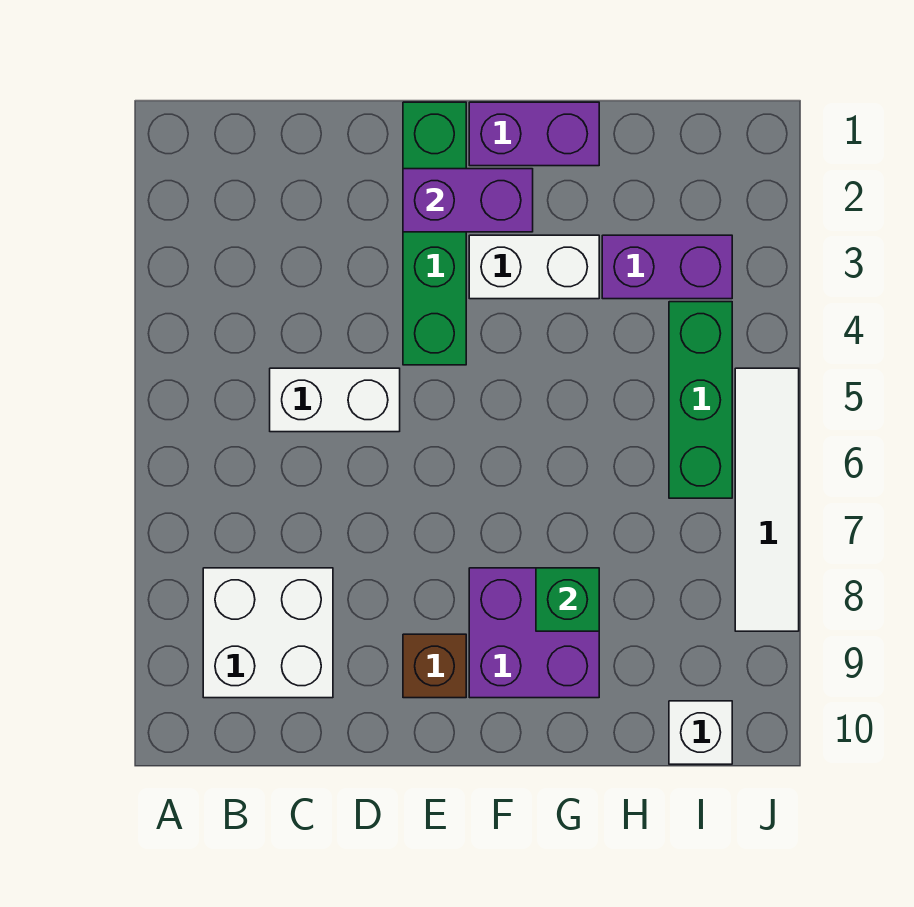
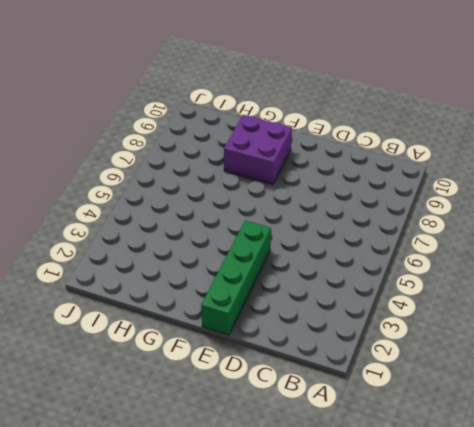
none -> white 2x2 brick [203,568,333,698]
none -> white 1x2 brick [270,368,400,432]
none -> brown 1x1 brick [403,634,466,698]

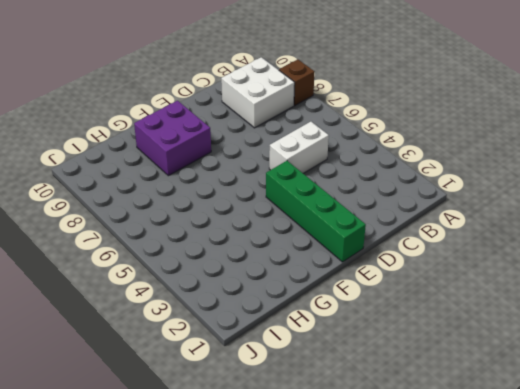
brown 1x1 brick [279,59,314,105] -> brown 1x1 brick moved to [403,634,466,698]
none -> purple 1x2 brick [469,102,599,166]
none -> white 1x2 brick [469,235,599,299]
none -> purple 1x2 brick [602,235,732,299]

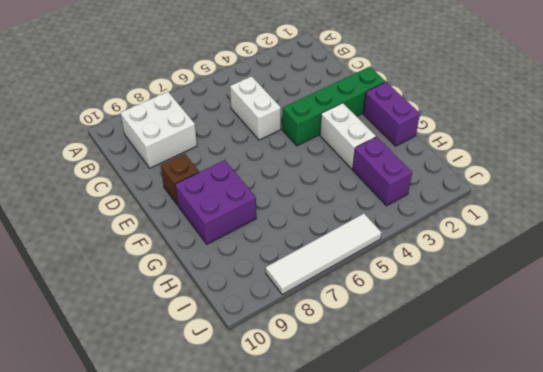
none -> green 1x3 brick [669,302,732,498]
none -> white 1x1 brick [669,701,732,764]
none -> purple 1x2 brick [403,169,533,232]

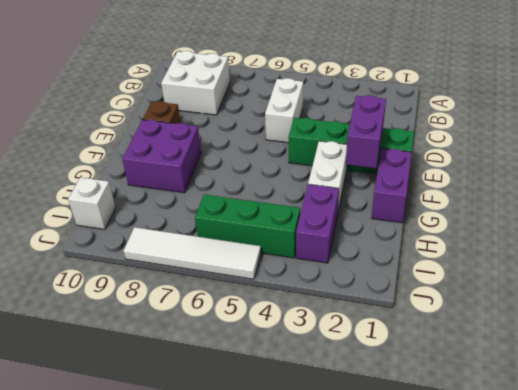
none -> green 1x1 brick [536,568,599,631]

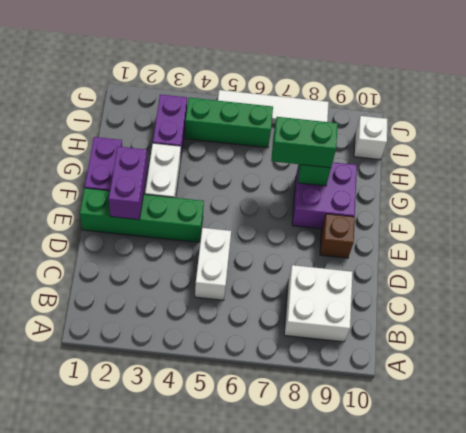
green 1x2 brick [271,117,338,168] -> none

